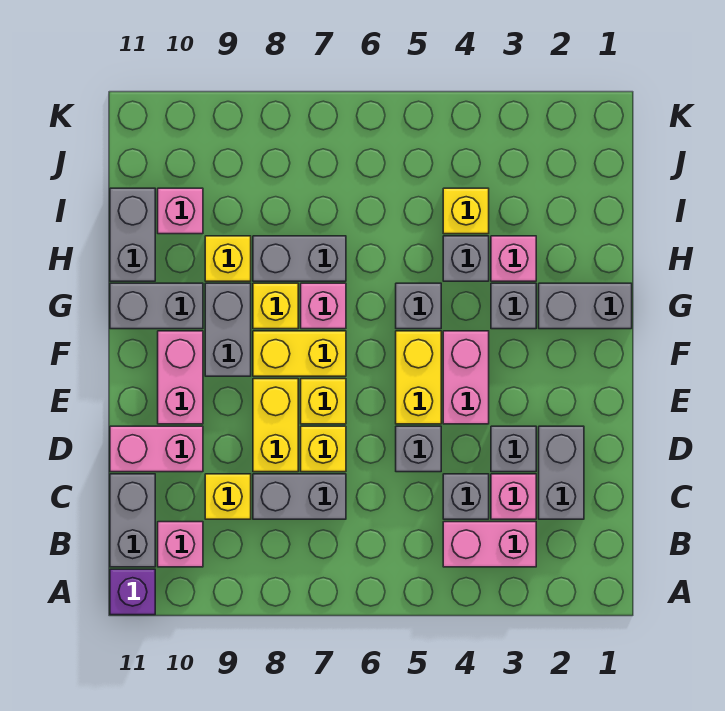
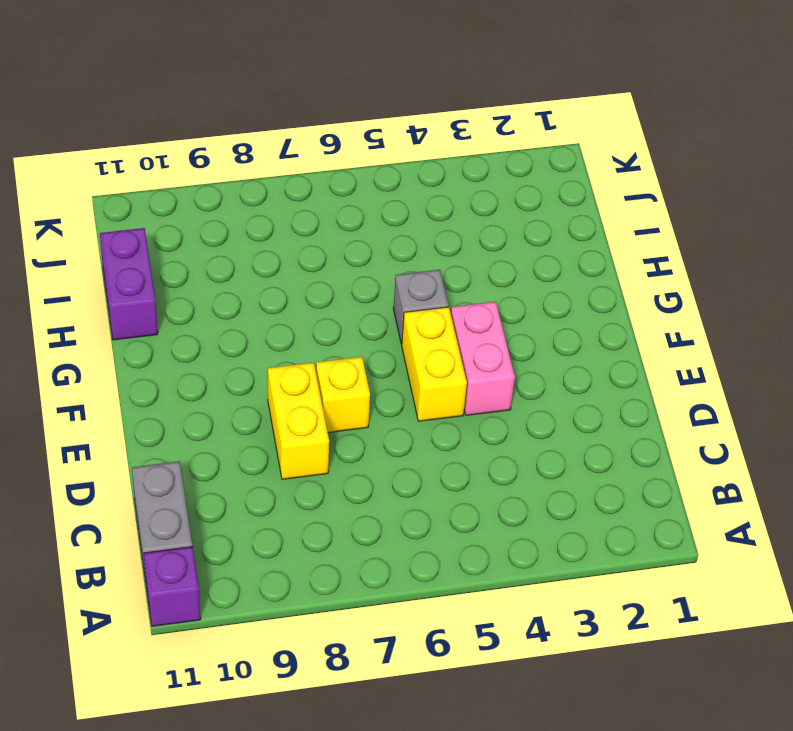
purple 1x2 brick [100,228,158,340] -> grey 1x2 brick [110,188,155,281]
none -> pink 1x2 brick [443,522,536,567]
none -> pink 1x1 brick [158,522,203,567]
none -> grey 1x2 brick [539,426,584,519]
none -> pink 1x1 brick [491,474,536,519]

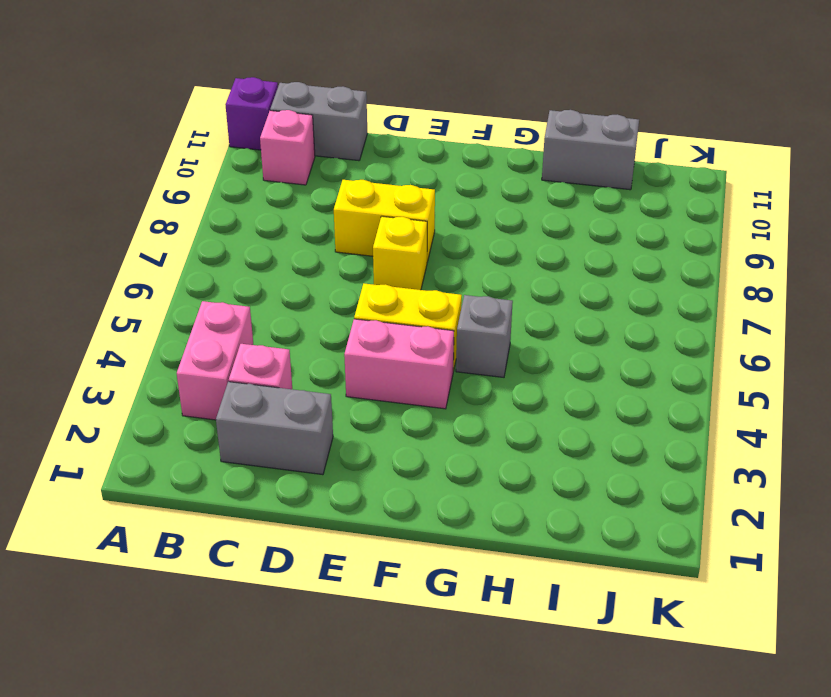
none -> grey 1x1 brick [443,474,489,519]
none -> grey 1x2 brick [253,474,346,519]
none -> yellow 1x1 brick [205,474,251,519]
none -> grey 1x1 brick [491,426,536,472]

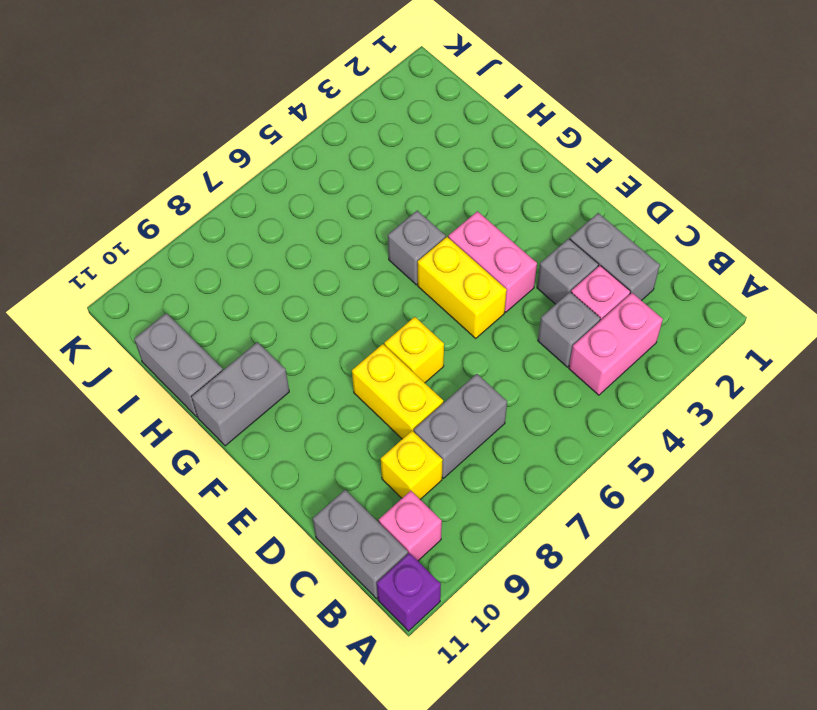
none -> grey 1x1 brick [396,426,441,472]
none -> yellow 1x1 brick [301,426,346,472]
none -> pink 1x2 brick [110,426,203,472]
none -> pink 1x2 brick [158,331,203,424]

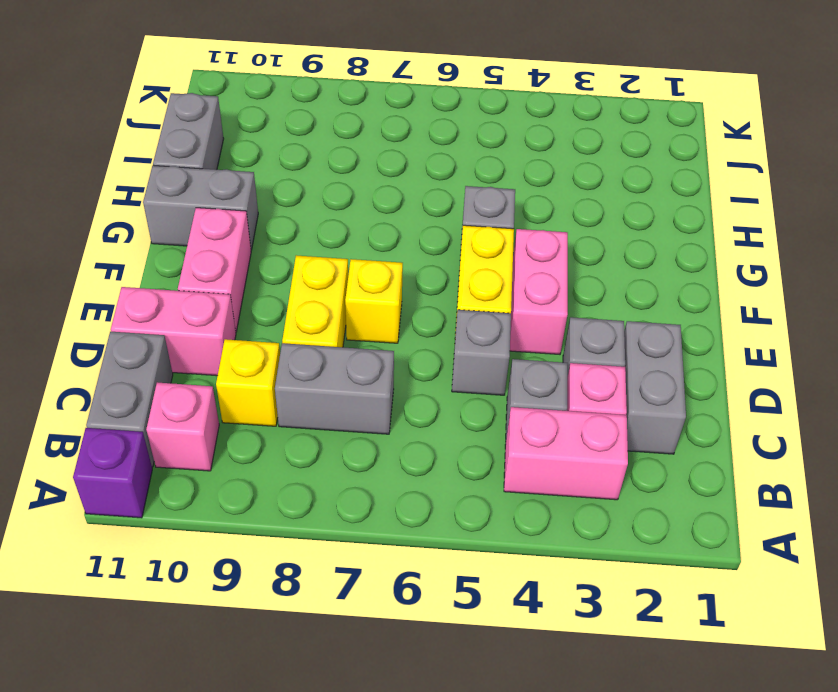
none -> yellow 1x1 brick [301,426,346,472]
none -> yellow 1x2 brick [253,331,346,376]
none -> grey 1x2 brick [205,283,251,376]
none -> grey 1x2 brick [539,283,632,329]

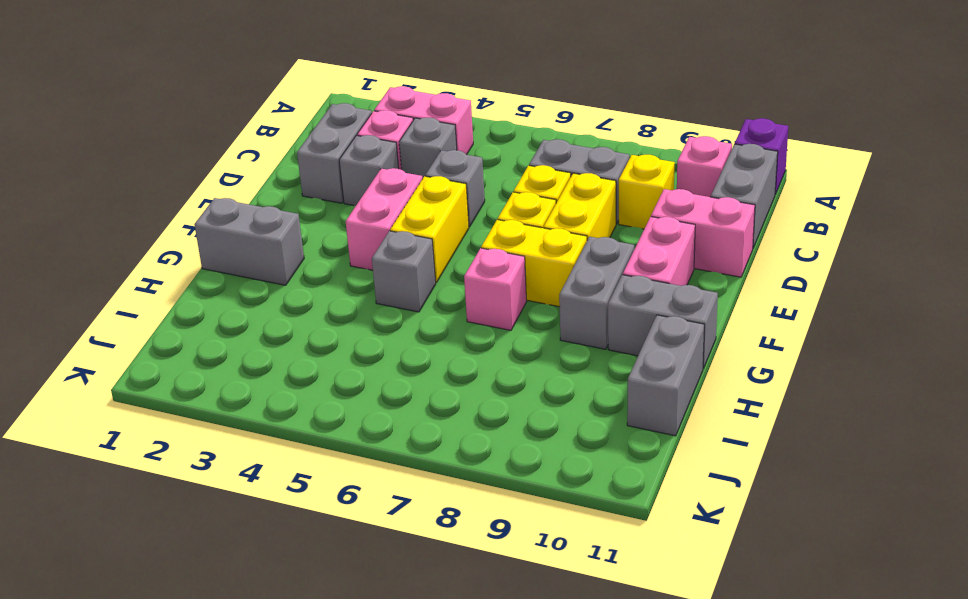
none -> grey 1x1 brick [491,283,536,329]
none -> yellow 1x1 brick [253,283,298,329]
none -> pink 1x1 brick [491,236,536,281]
none -> grey 1x1 brick [443,236,489,281]

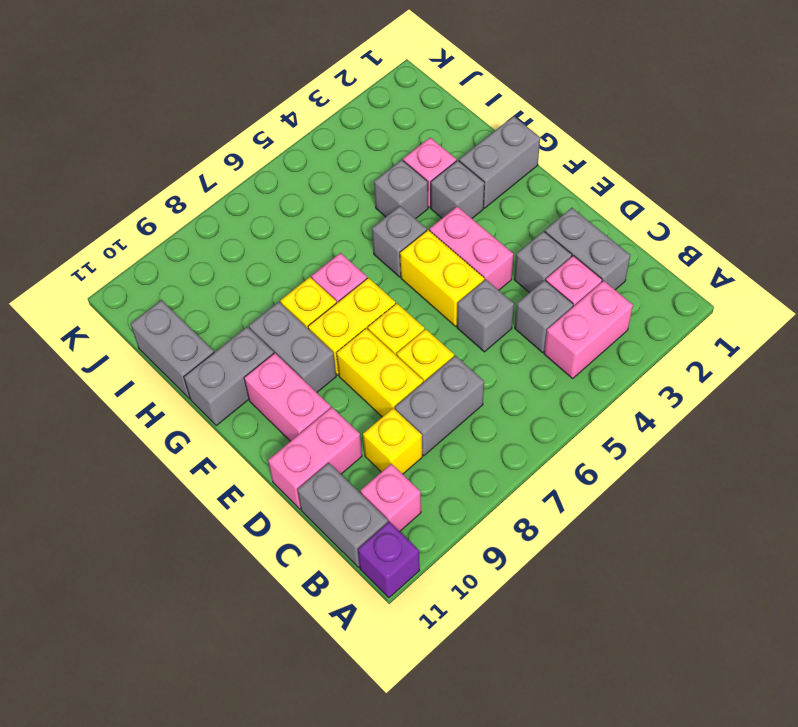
none -> grey 1x2 brick [253,236,346,281]
none -> yellow 1x1 brick [205,236,251,281]
none -> yellow 1x1 brick [443,188,489,234]
none -> pink 1x1 brick [158,188,203,234]

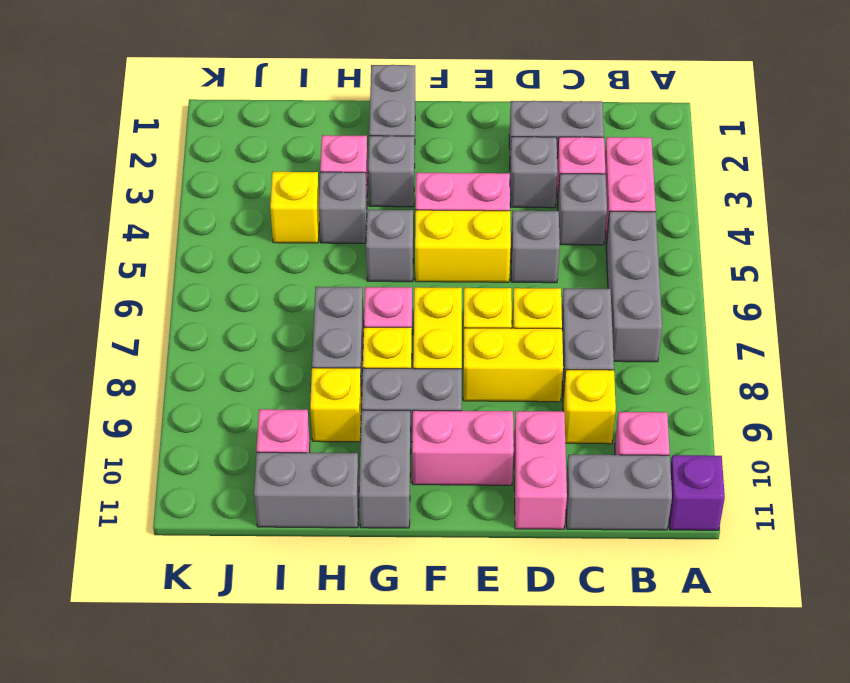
grey 1x3 brick [606,211,662,362] -> none

